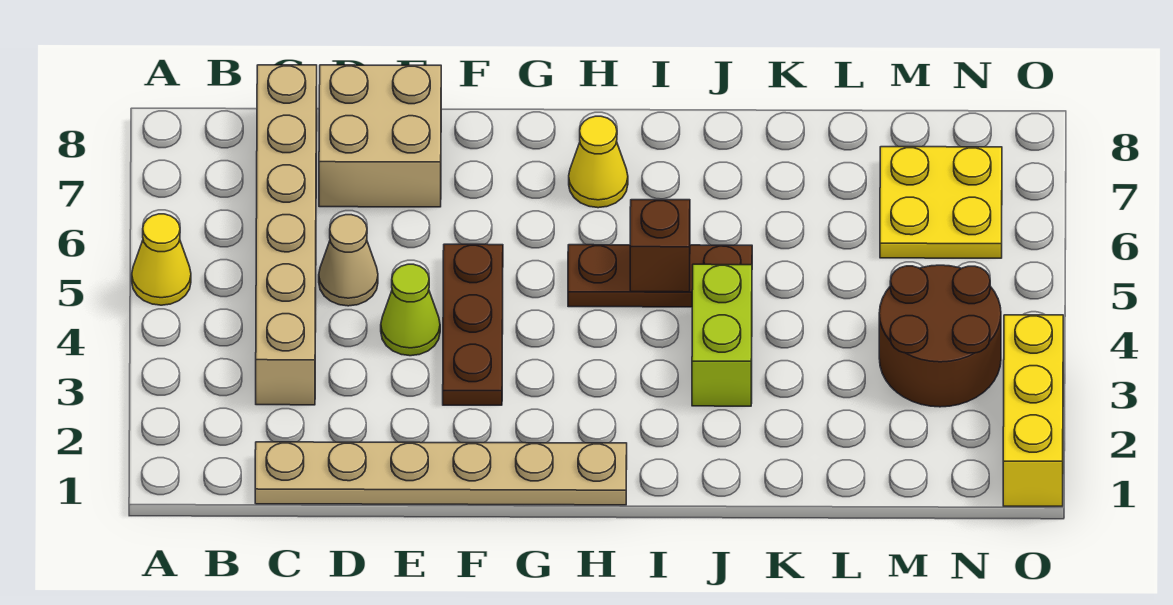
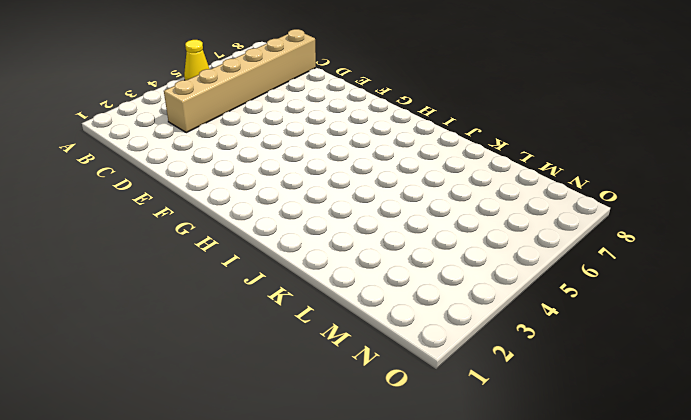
none -> tan 1x6 plate [255,442,627,505]
none -> tan 1x1 cone [319,215,378,306]
none -> tan 2x2 brick [319,65,441,207]

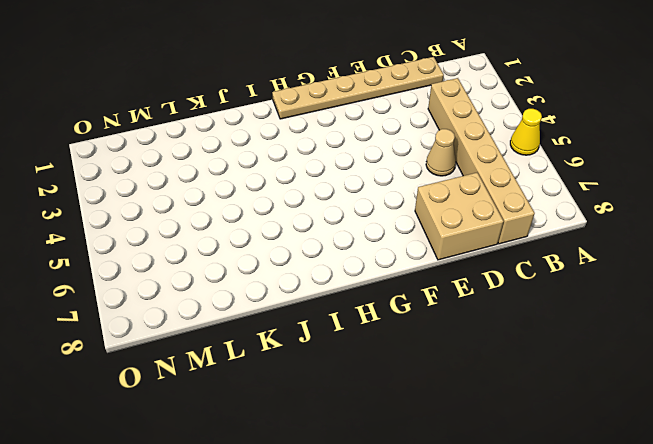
none -> lime 1x1 cone [381,264,440,356]
none -> brown 1x3 plate [443,244,503,405]
none -> brown 1x3 plate [568,245,752,307]

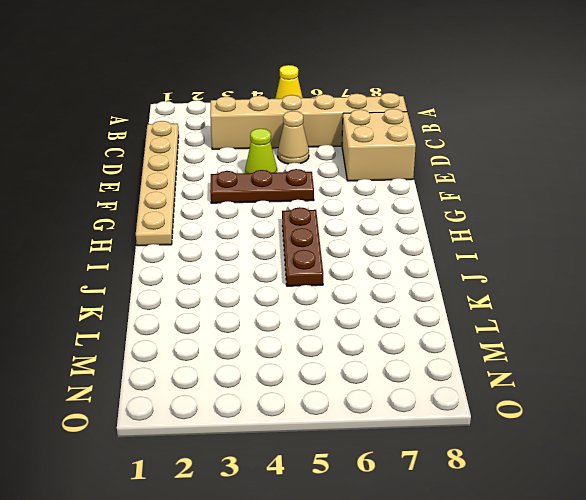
none -> yellow 1x1 cone [569,116,628,208]
none -> lime 1x2 brick [692,264,752,406]
none -> brown 2x2 round brick [879,265,1001,407]

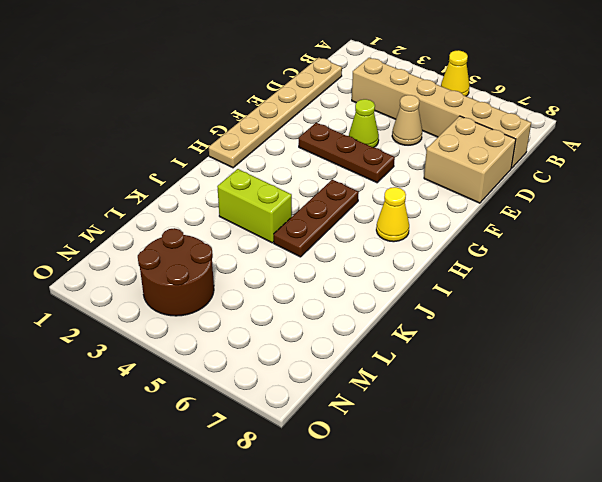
none -> yellow 2x2 plate [880,147,1002,258]
none -> yellow 1x3 brick [1003,315,1063,506]
none -> brown 1x1 brick [630,200,690,292]

